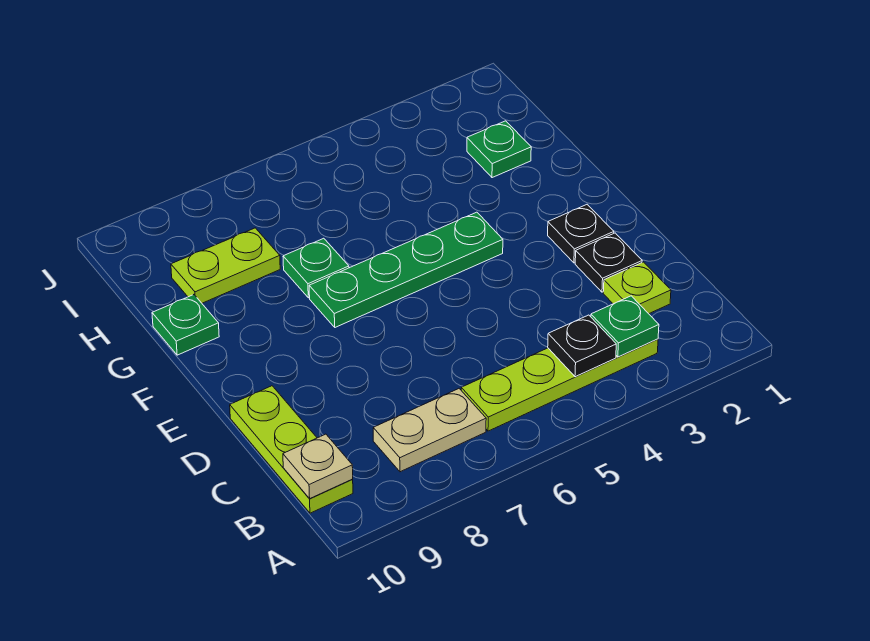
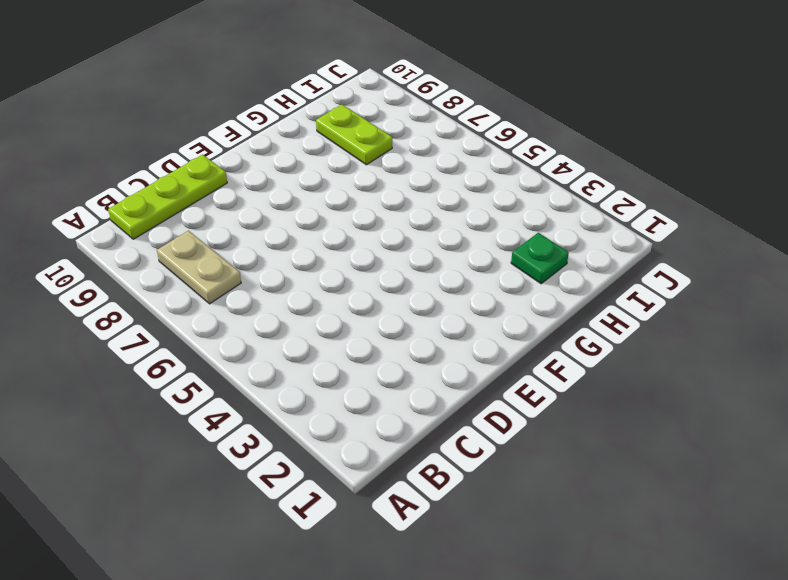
none -> lime 1x4 plate [461,339,658,431]
none -> lime 1x1 plate [603,262,671,314]
none -> black 1x1 plate [575,233,642,292]

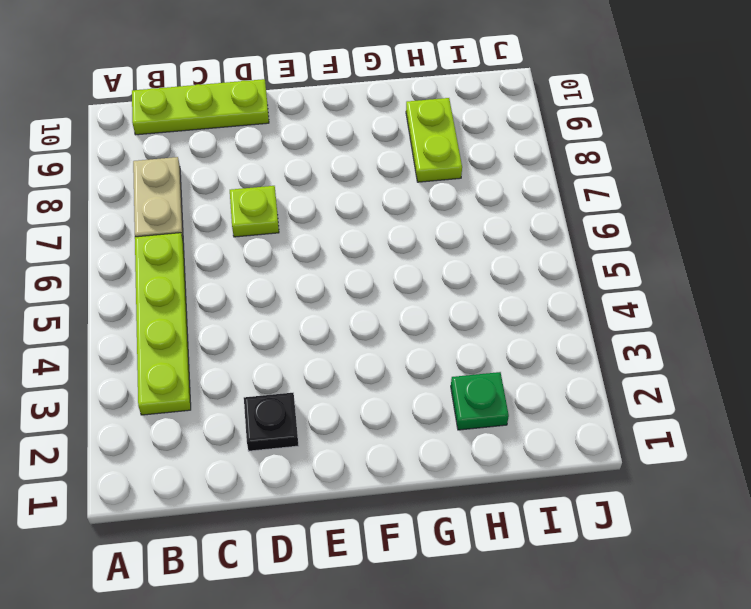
lime 1x1 plate [230,186,279,237] -> lime 1x1 plate moved to [603,262,671,314]
none -> black 1x1 plate [548,204,614,263]
none -> green 1x4 plate [309,212,503,327]
none -> green 1x1 plate [283,238,349,298]

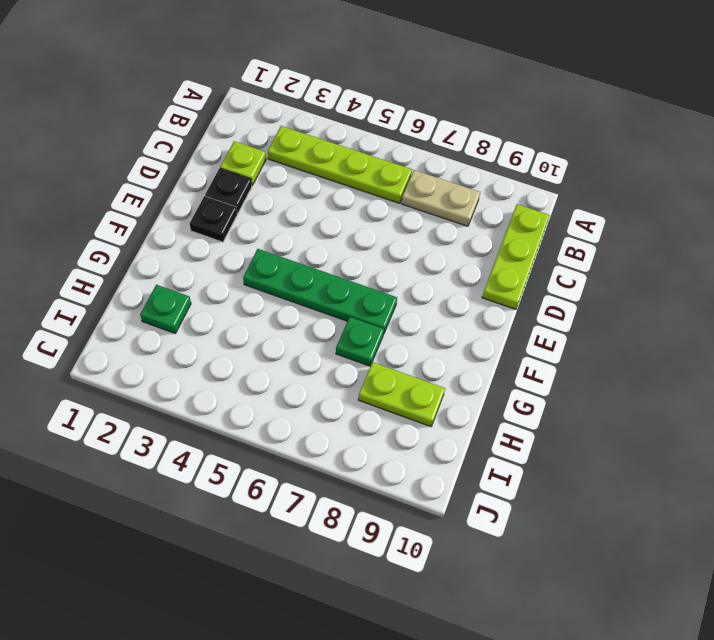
none -> green 1x1 plate [152,295,219,355]
none -> green 1x1 plate [591,296,659,357]
none -> black 1x1 plate [548,315,616,377]

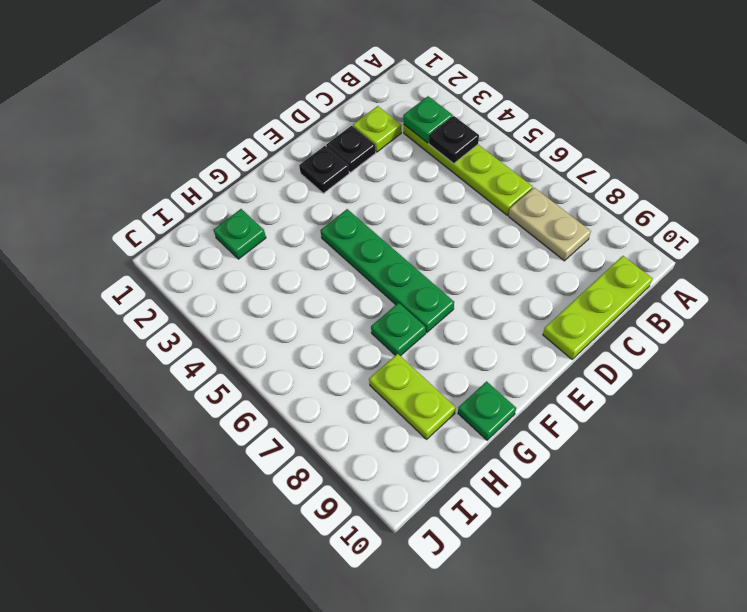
none -> tan 1x1 plate [283,434,353,499]

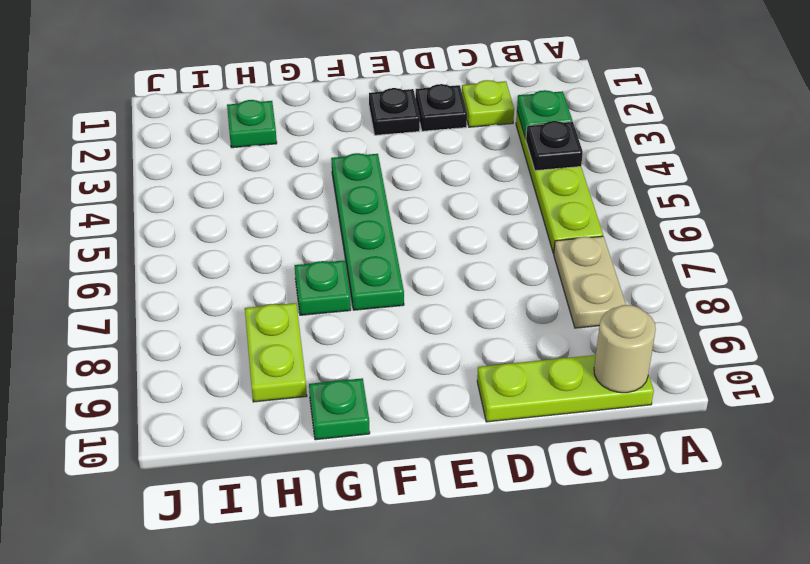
tan 1x1 round brick [594,305,656,393] -> tan 1x1 plate [283,434,353,499]

